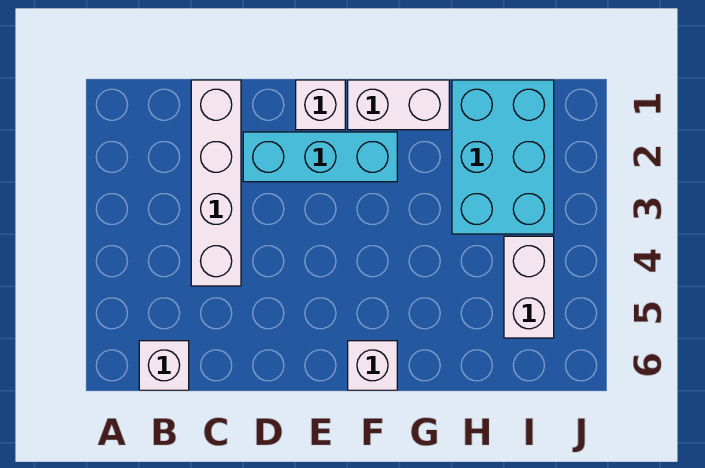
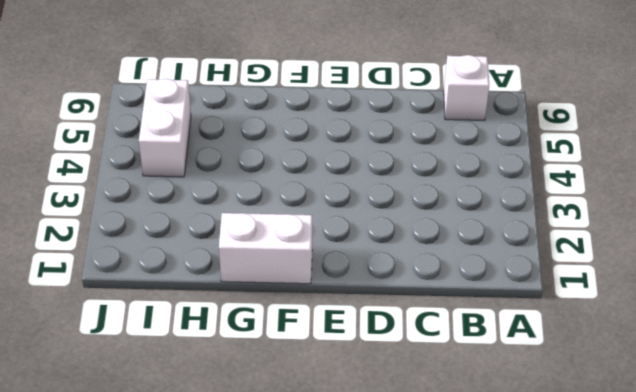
none -> white 1x4 brick [191,80,241,286]
none -> cyan 1x3 brick [243,132,397,182]

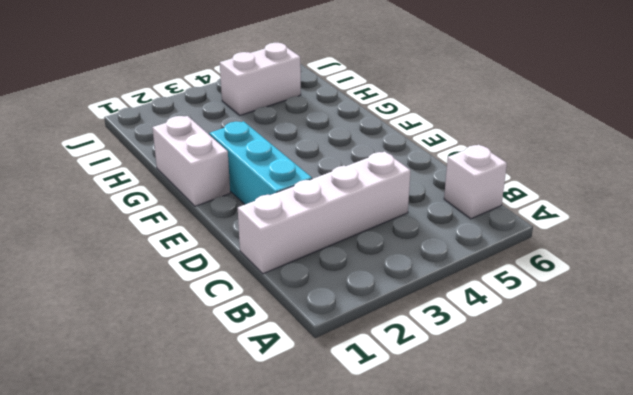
none -> white 1x1 brick [296,80,345,130]
none -> white 1x1 brick [348,341,397,390]

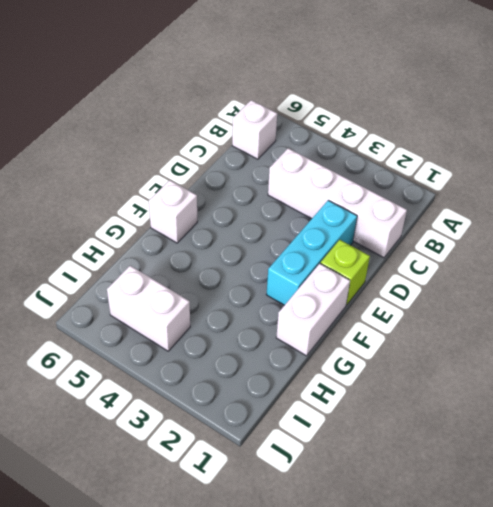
lime 1x1 brick [320,240,370,305] -> white 1x1 brick [296,80,345,130]
none -> cyan 2x3 brick [452,80,554,234]

